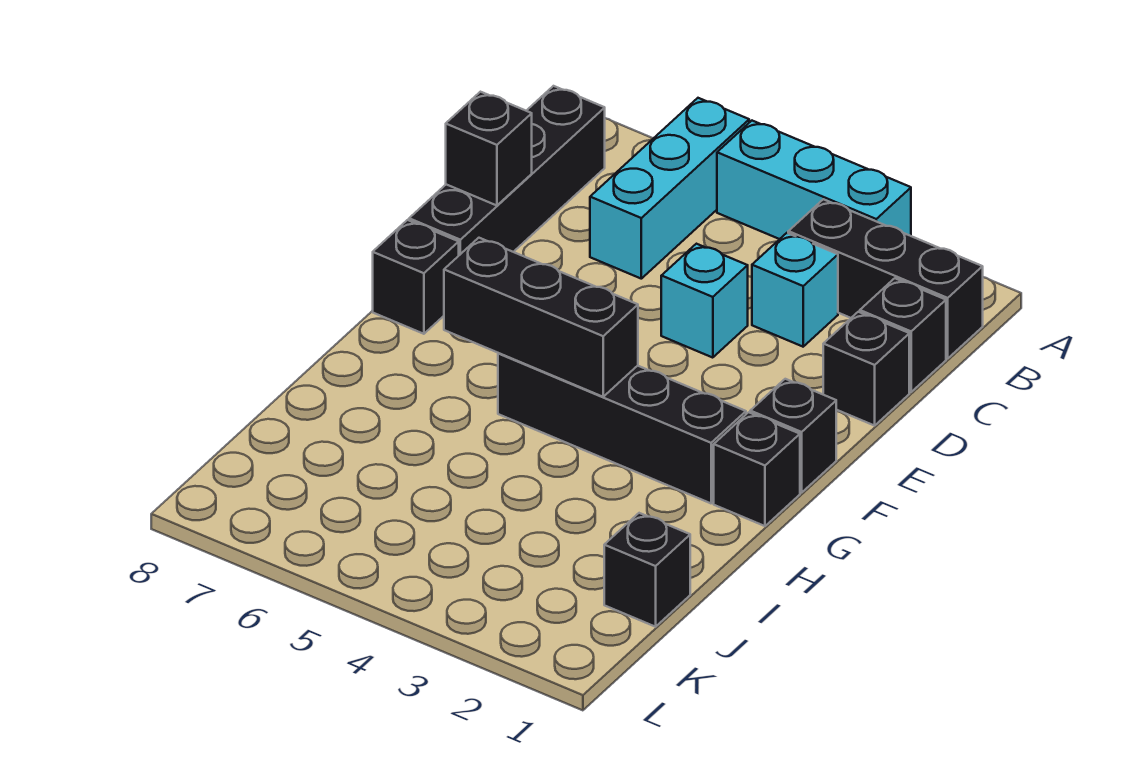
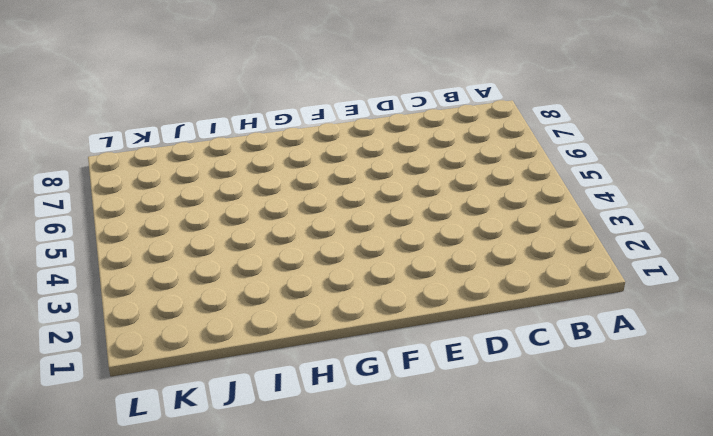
none -> cyan 1x3 brick [717,121,911,239]
none -> cyan 1x3 brick [590,98,749,279]
none -> black 1x3 brick [788,199,983,359]

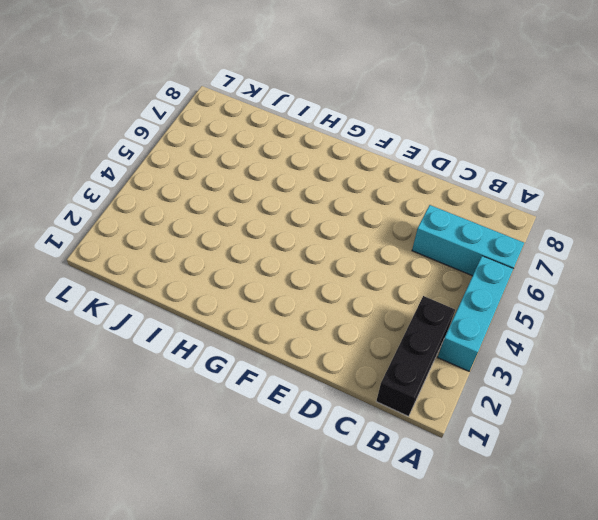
none -> black 1x4 brick [409,86,605,255]
none -> black 1x1 brick [860,278,946,392]
none -> cyan 1x1 brick [752,233,838,347]

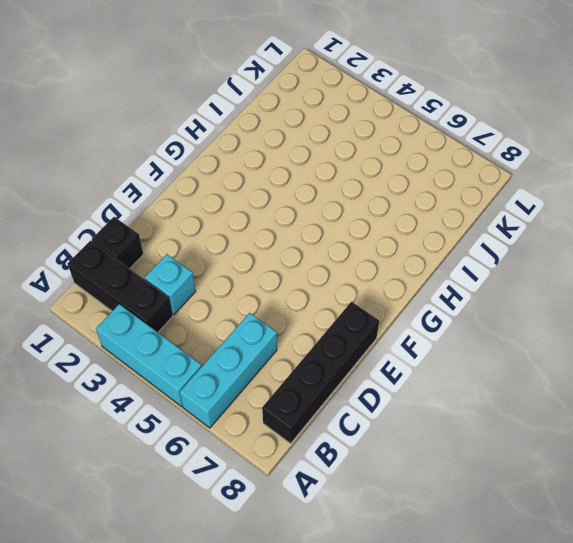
none -> black 1x1 brick [823,312,909,426]
none -> cyan 1x1 brick [661,244,748,358]
none -> black 1x1 brick [750,379,836,493]

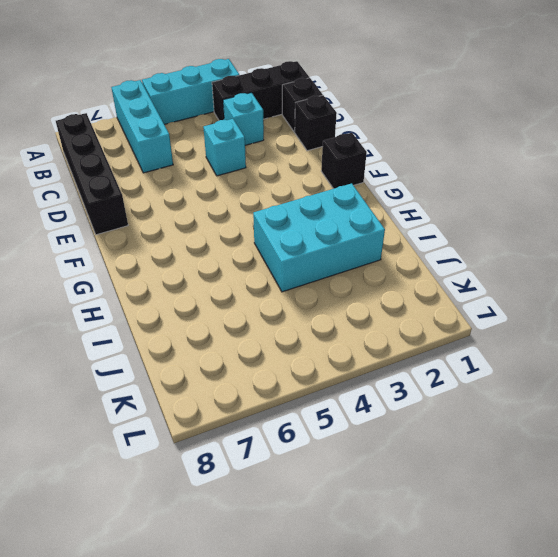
cyan 2x3 brick [253,183,385,292] -> none
none -> black 1x1 brick [373,220,459,334]
none -> black 1x1 brick [714,412,800,526]
none -> black 1x4 brick [498,353,746,503]

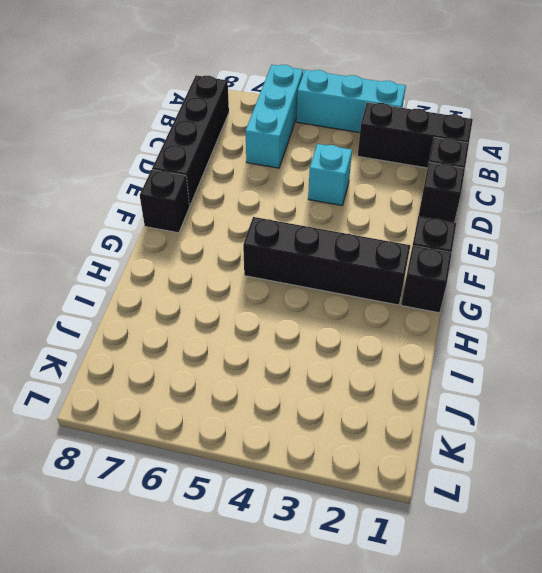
none -> cyan 1x1 brick [752,233,838,347]
none -> black 1x1 brick [604,513,690,627]
none -> black 1x1 brick [446,92,532,206]

